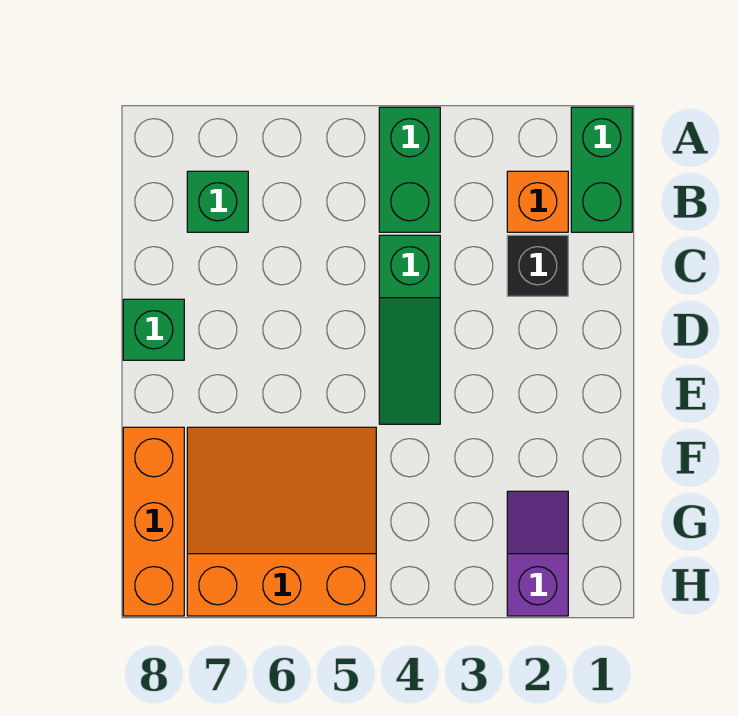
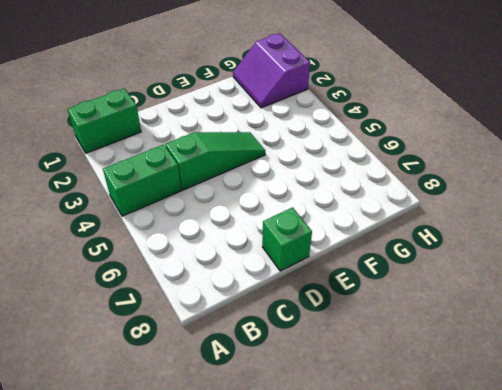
purple 2x2 slope [233,33,310,108] -> purple 1x2 slope [507,491,568,616]
none -> orange 1x1 brick [507,171,568,232]
none -> green 1x1 brick [187,171,248,232]

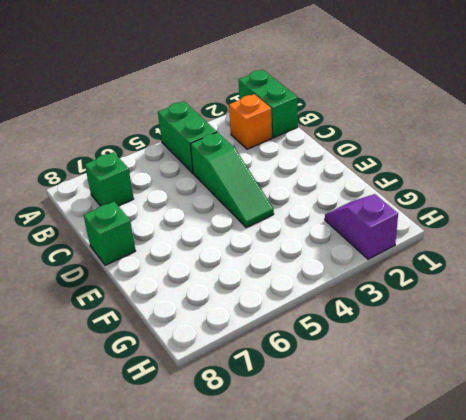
none -> black 1x1 brick [507,235,568,296]
none -> orange 3x3 slope [187,427,376,616]

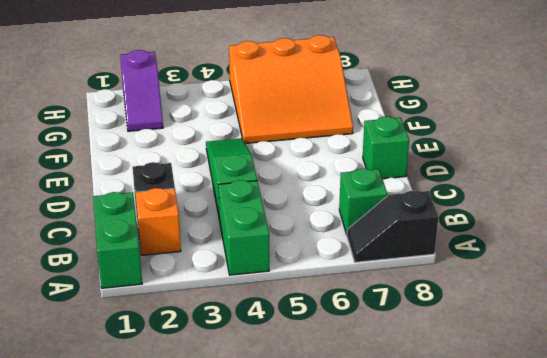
black 1x2 slope [347,191,438,262] -> none
none -> orange 1x3 brick [123,427,184,616]

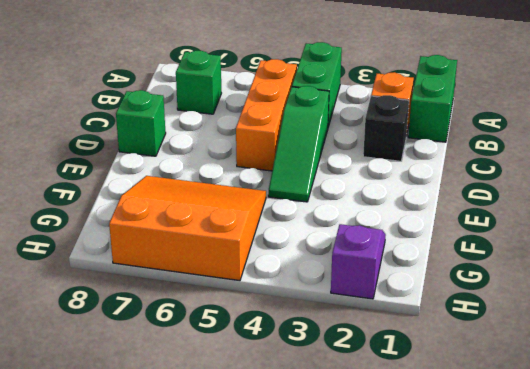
orange 1x3 brick [236,59,297,171] -> orange 1x3 brick moved to [123,427,184,616]

